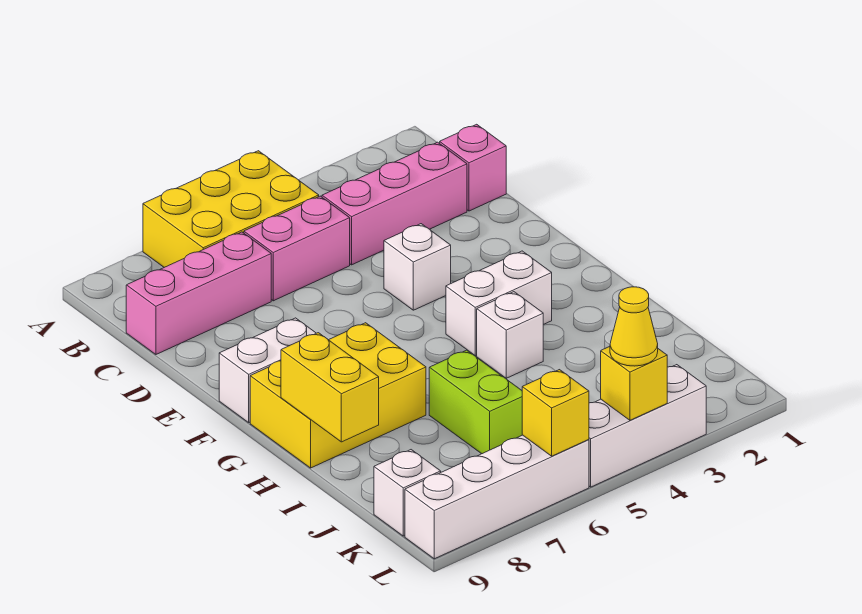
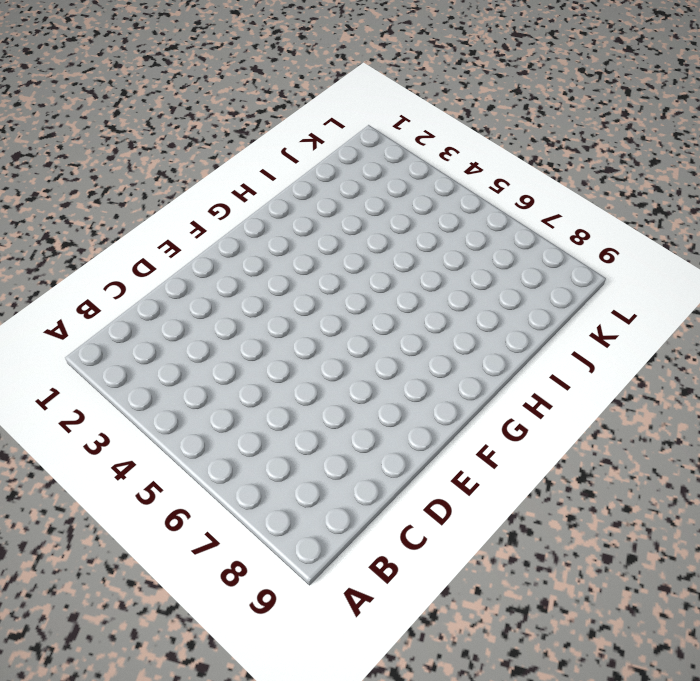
none -> yellow 2x3 brick [143,151,319,267]
none -> pink 1x1 brick [440,124,506,211]
none -> pink 1x3 brick [322,142,467,265]

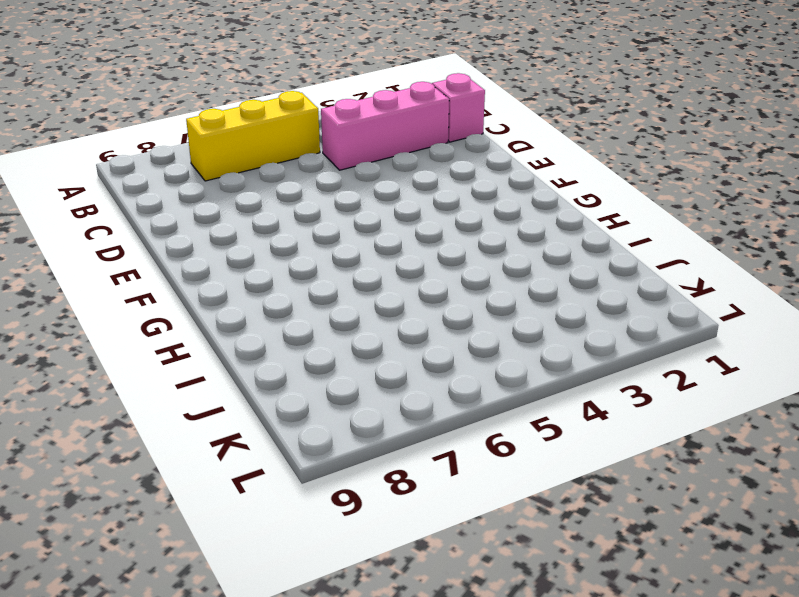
yellow 1x3 brick [186,91,320,181] -> yellow 2x3 brick [143,151,319,267]
none -> pink 1x2 brick [244,196,350,301]
none -> pink 1x3 brick [126,232,271,354]
none -> white 1x1 brick [384,224,451,310]

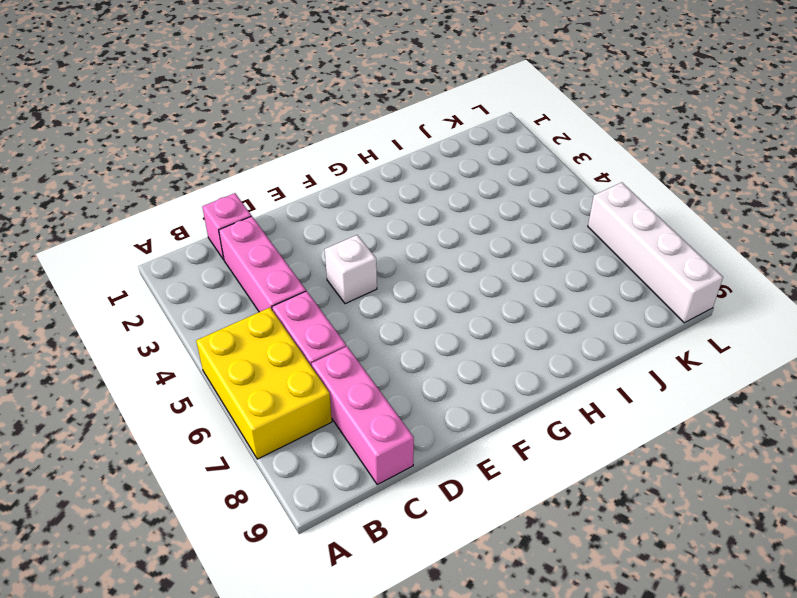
none -> white 1x2 brick [219,318,316,422]
none -> white 1x2 brick [446,251,552,356]
none -> yellow 2x3 brick [250,323,426,468]

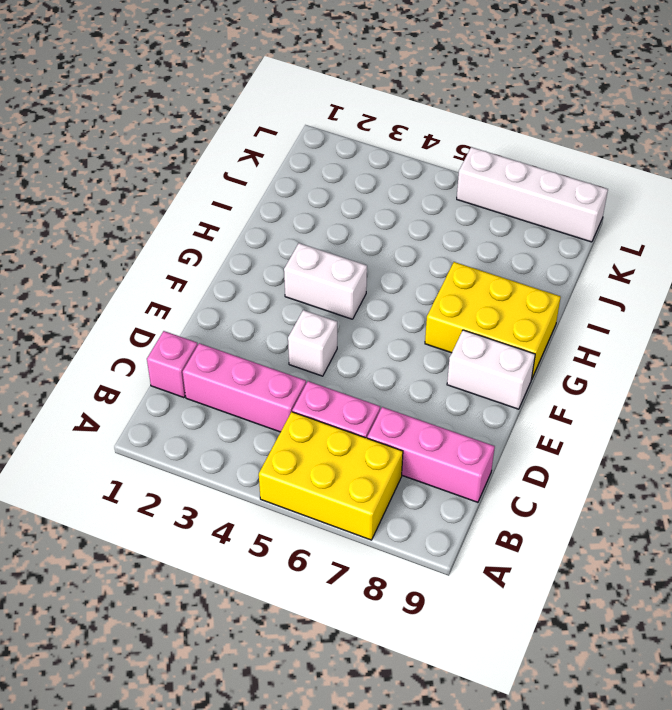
none -> white 1x1 brick [477,292,543,378]
none -> lime 1x2 brick [429,350,522,454]
none -> white 1x1 brick [374,450,441,536]

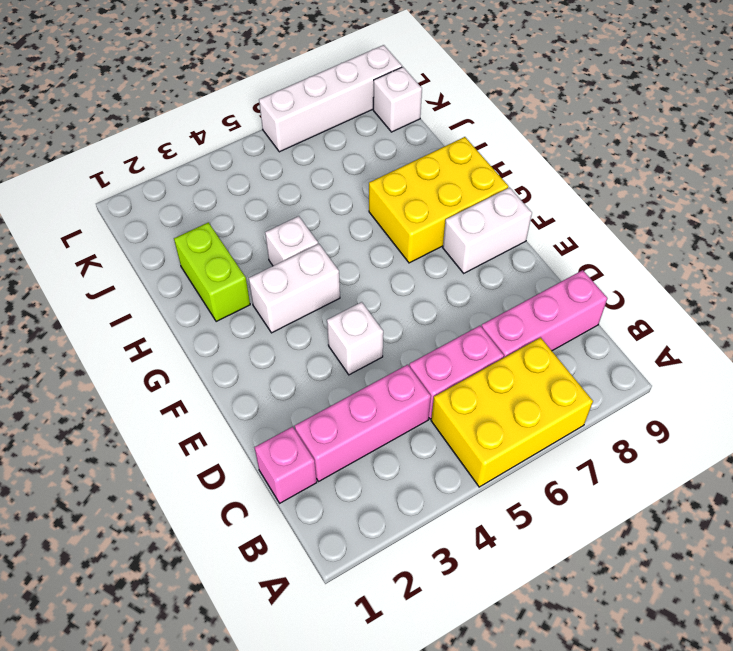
lime 1x2 brick [174,222,250,322] -> lime 1x2 brick moved to [429,350,522,454]
none -> white 1x3 brick [589,365,706,487]
none -> yellow 1x2 brick [281,333,379,442]
none -> yellow 1x1 brick [601,347,667,420]

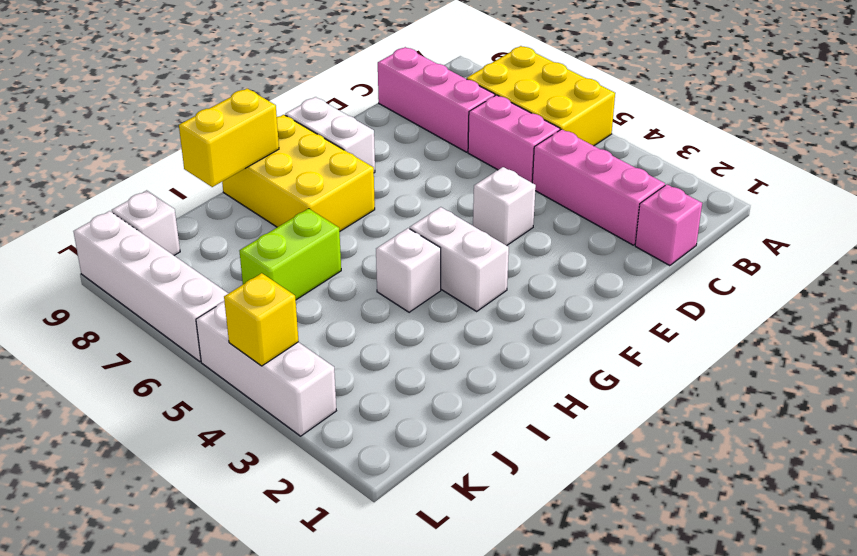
none -> yellow 1x1 brick [522,370,589,456]
none -> yellow 1x1 cone [610,287,658,366]

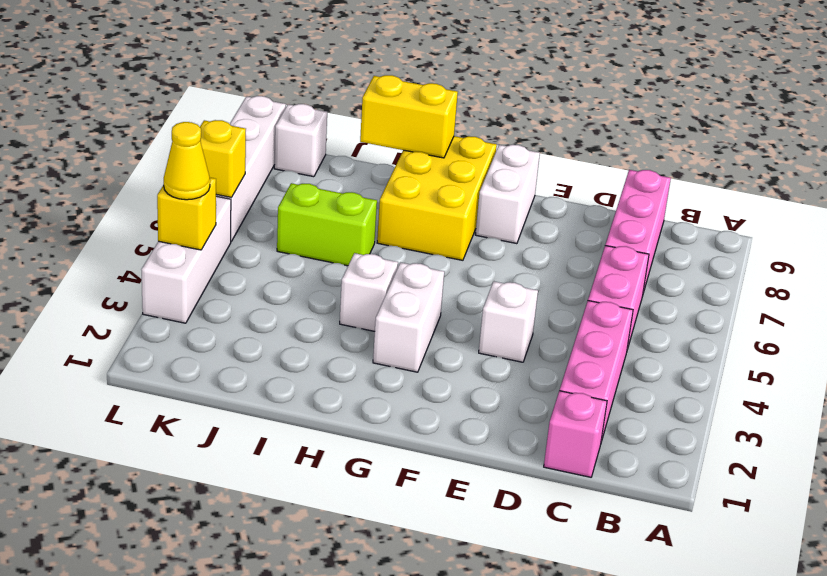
none -> yellow 2x3 brick [143,151,319,267]

